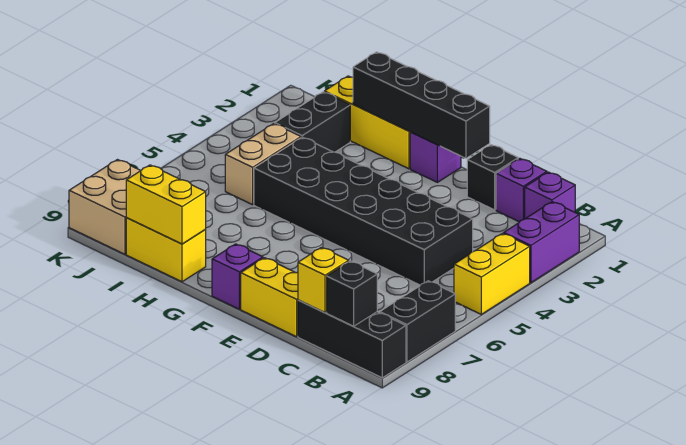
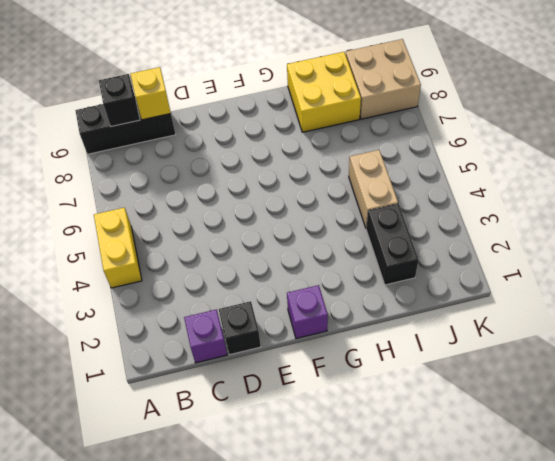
yellow 2x2 brick [287,52,361,132] -> yellow 1x2 brick [126,218,206,282]
none -> purple 1x2 brick [504,202,579,283]
none -> black 1x2 brick [380,281,455,362]
none -> purple 1x1 brick [525,172,575,219]

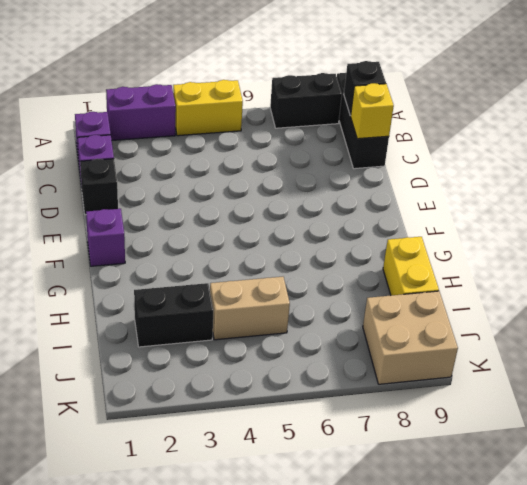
none -> black 2x6 brick [254,137,473,285]
none -> yellow 1x2 brick [241,258,298,337]
none -> purple 1x1 brick [212,244,263,309]

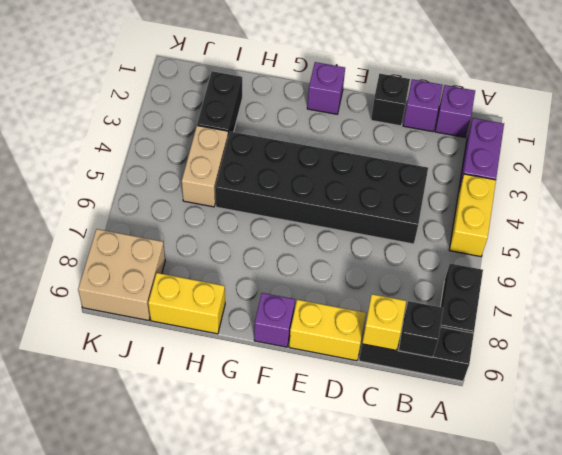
none -> yellow 1x3 brick [324,76,410,169]
none -> black 1x4 brick [353,52,490,158]
none -> yellow 1x2 brick [126,165,206,244]

